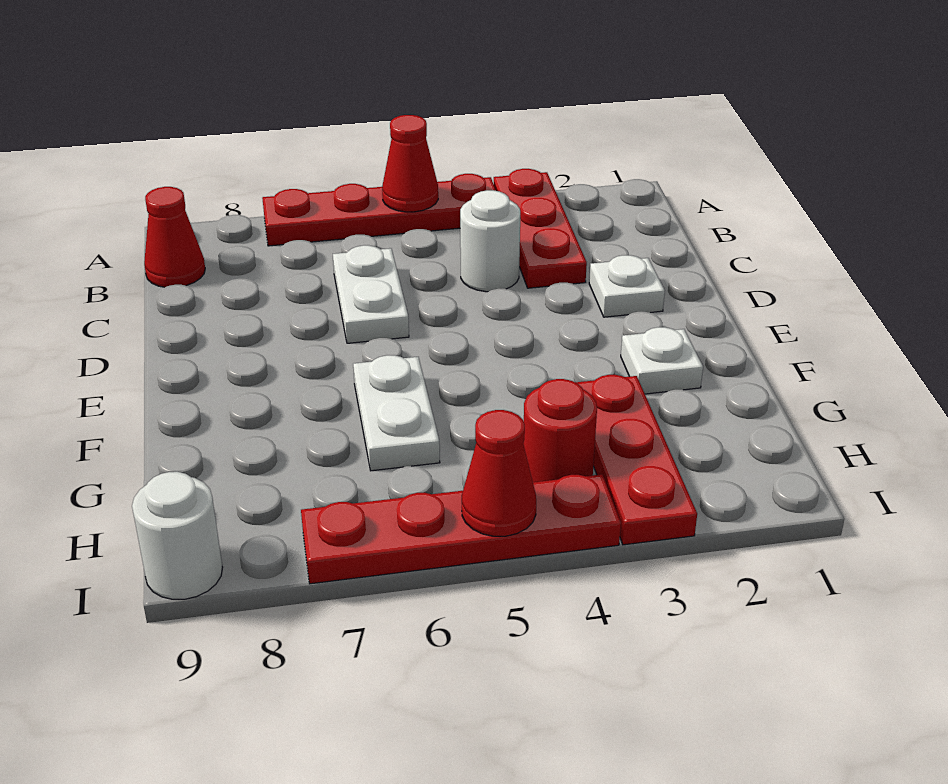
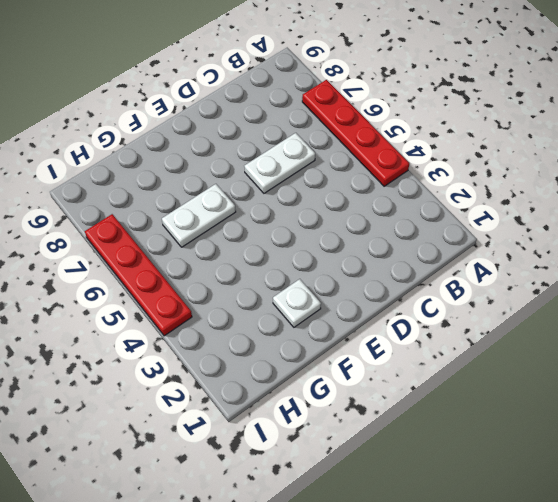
none -> red 1x3 plate [494,169,587,288]
none -> red 1x1 cone [144,187,205,287]
none -> white 1x1 round brick [460,190,520,292]

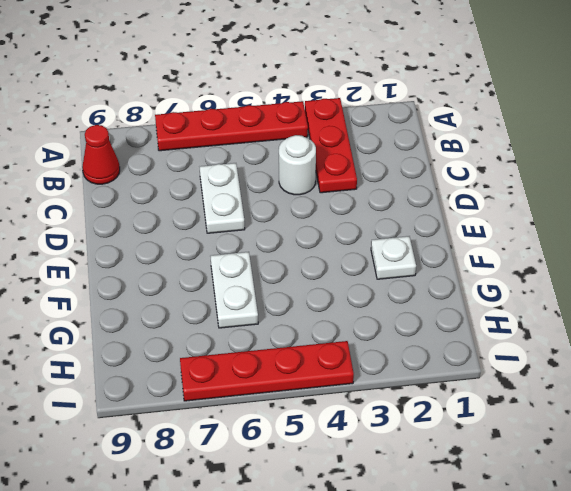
none -> white 1x1 plate [589,255,665,317]
none -> red 1x3 plate [576,375,697,545]
none -> red 1x1 round brick [523,379,597,482]

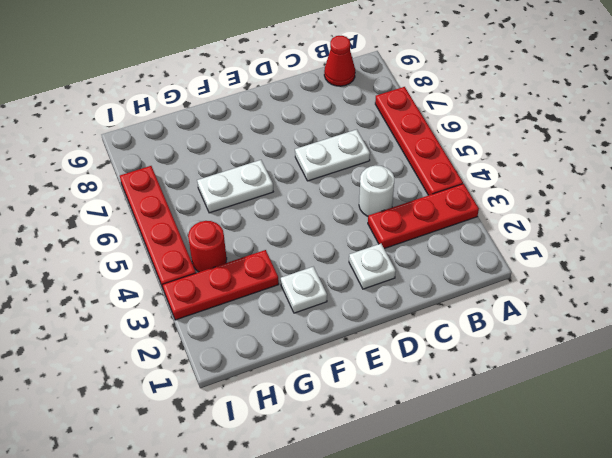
none -> white 1x1 round brick [132,472,223,599]
none -> red 1x1 cone [382,115,438,212]
none -> red 1x1 cone [462,410,536,536]

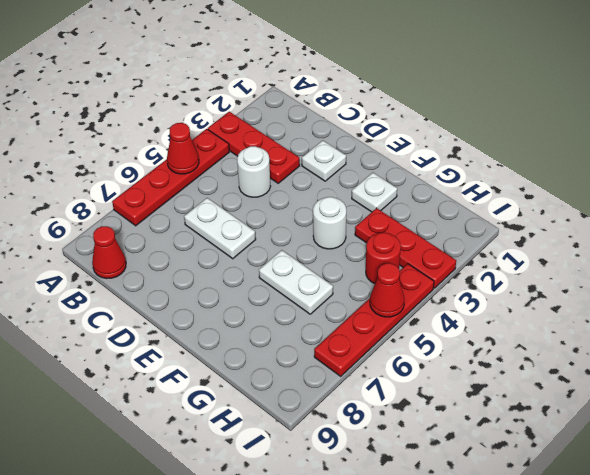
white 1x1 round brick [313,197,346,249] -> white 1x1 round brick moved to [132,472,223,599]

